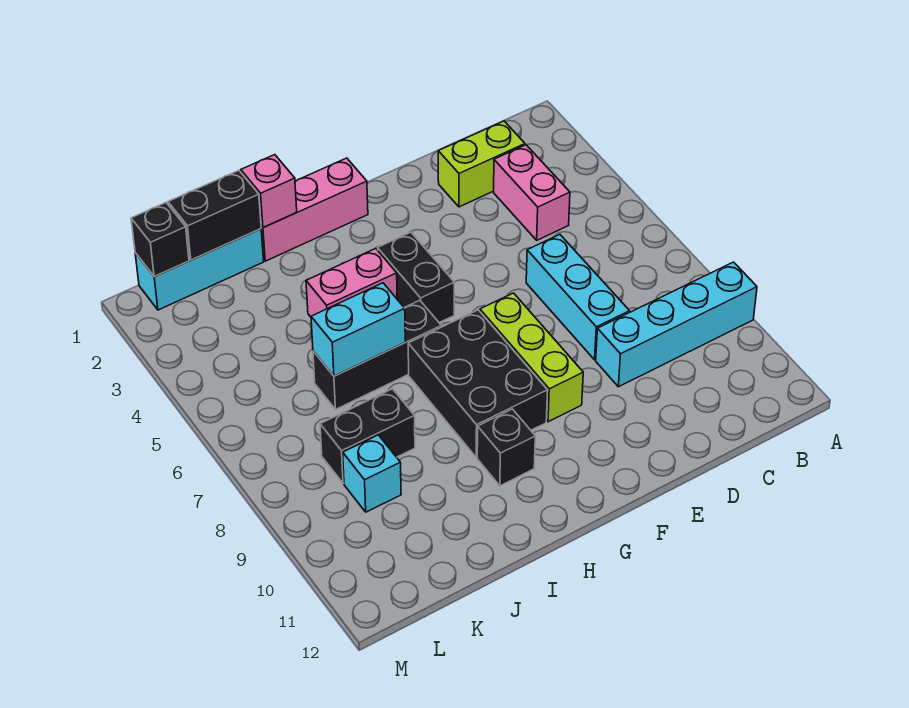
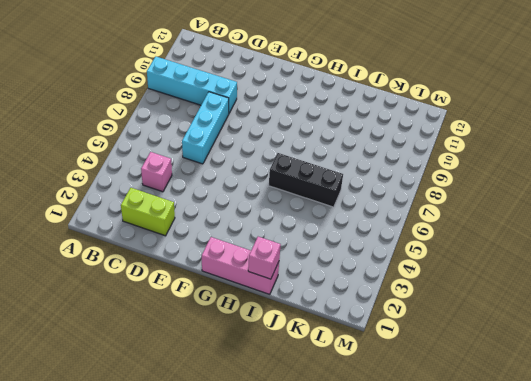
pink 1x1 brick [141,152,172,192] -> pink 1x2 brick [494,145,570,240]
none -> lime 1x3 brick [480,293,583,422]
none -> black 1x2 brick [378,232,454,323]
none -> black 2x3 brick [408,310,548,457]

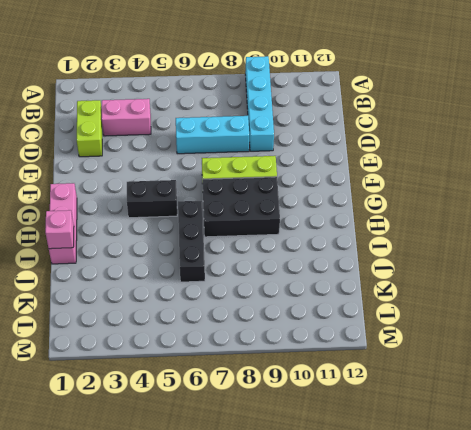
none -> pink 1x2 brick [306,248,397,317]
none -> black 1x1 brick [477,409,535,486]
none -> cyan 1x3 brick [135,229,264,310]

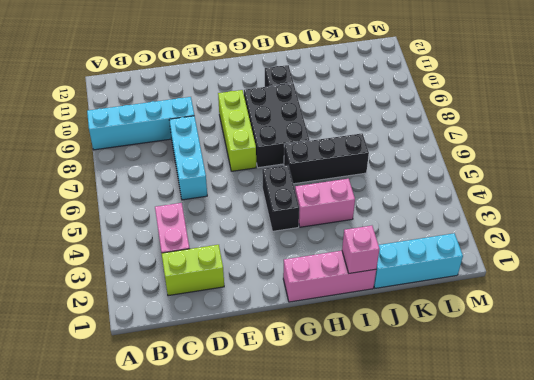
none -> black 1x2 brick [320,389,415,483]
none -> cyan 1x1 brick [343,435,401,512]
none -> cyan 1x2 brick [311,283,405,376]

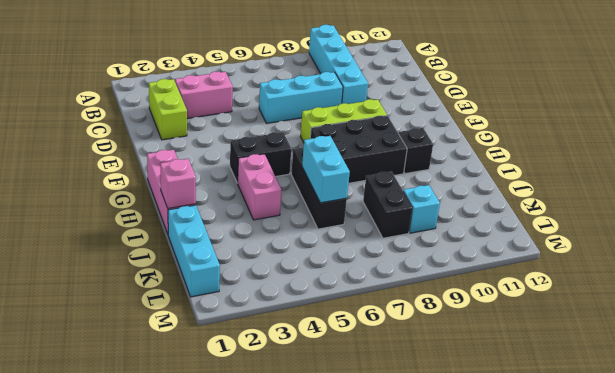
none -> black 1x2 brick [168,171,261,260]
none -> black 1x1 brick [131,203,189,277]

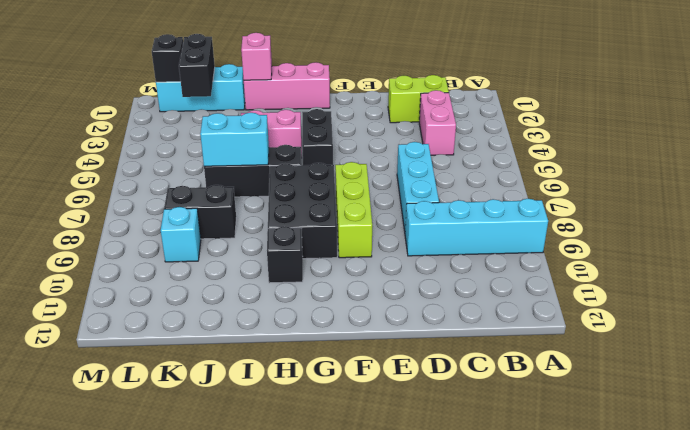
black 1x2 brick [179,34,215,97] -> black 1x2 brick turned to [168,171,261,260]

